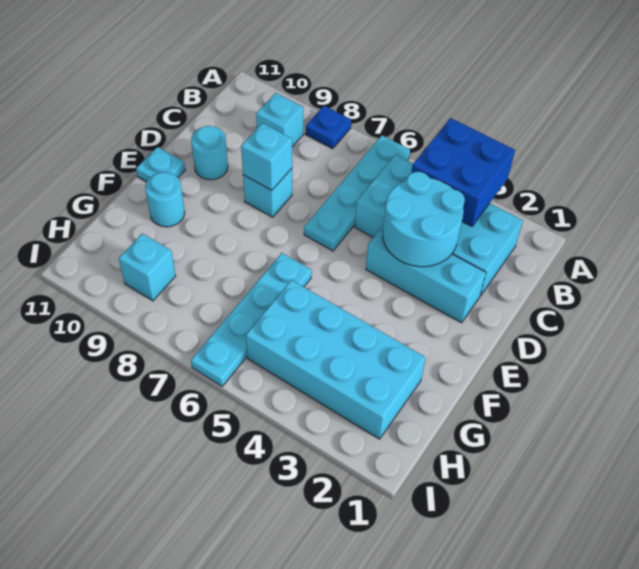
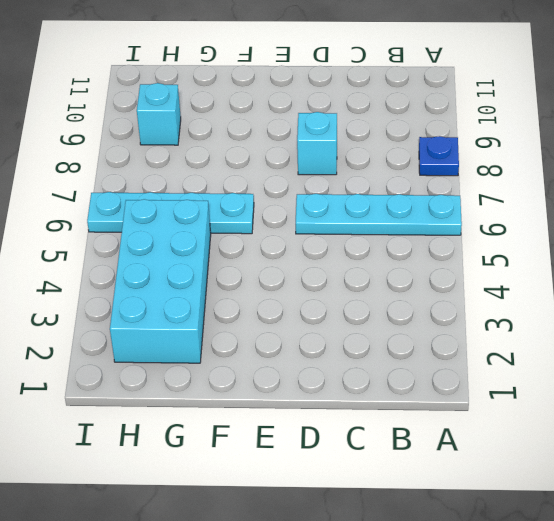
none -> cyan 2x4 brick [355,155,523,296]
none -> cyan 1x1 brick [256,93,303,147]
none -> cyan 1x3 brick [366,226,486,323]

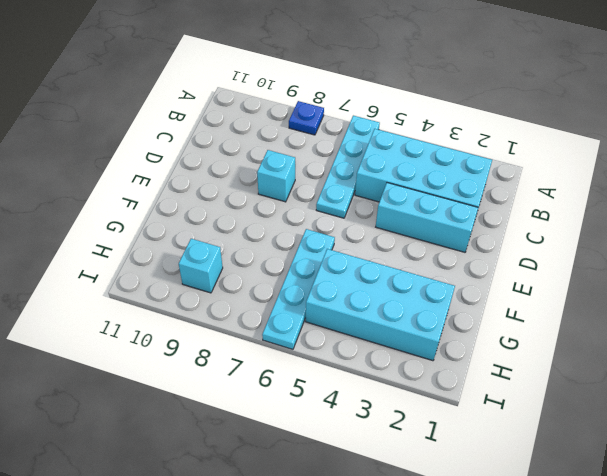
none -> cyan 1x1 brick [256,93,303,147]
none -> cyan 1x1 round brick [191,126,228,180]
none -> cyan 1x1 plate [136,147,185,182]

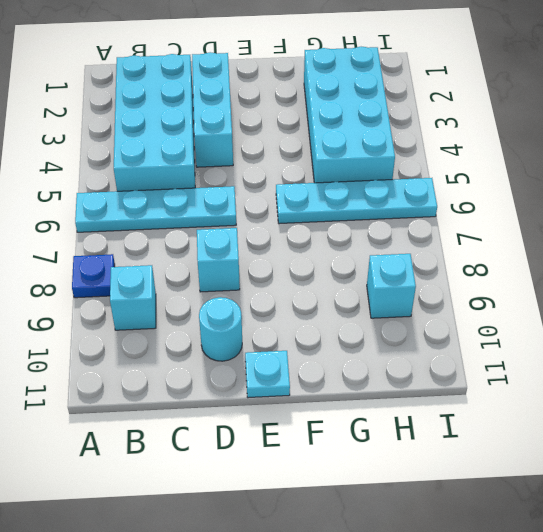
none -> cyan 1x1 round brick [145,172,185,227]
none -> blue 2x2 brick [411,118,515,226]
none -> cyan 2x2 round brick [383,172,465,267]

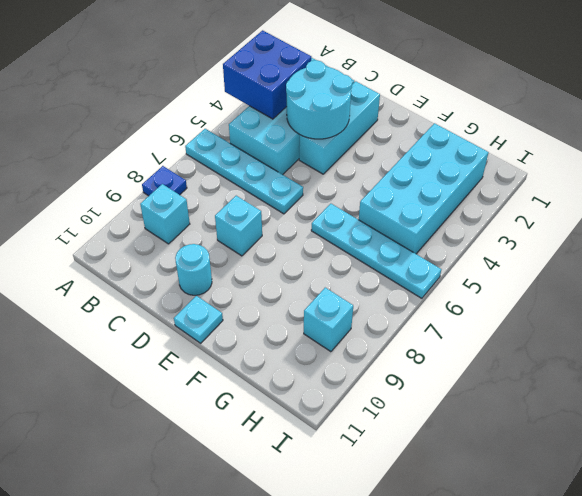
none -> cyan 1x1 round brick [145,172,185,227]
none -> cyan 1x1 brick [241,123,292,190]

